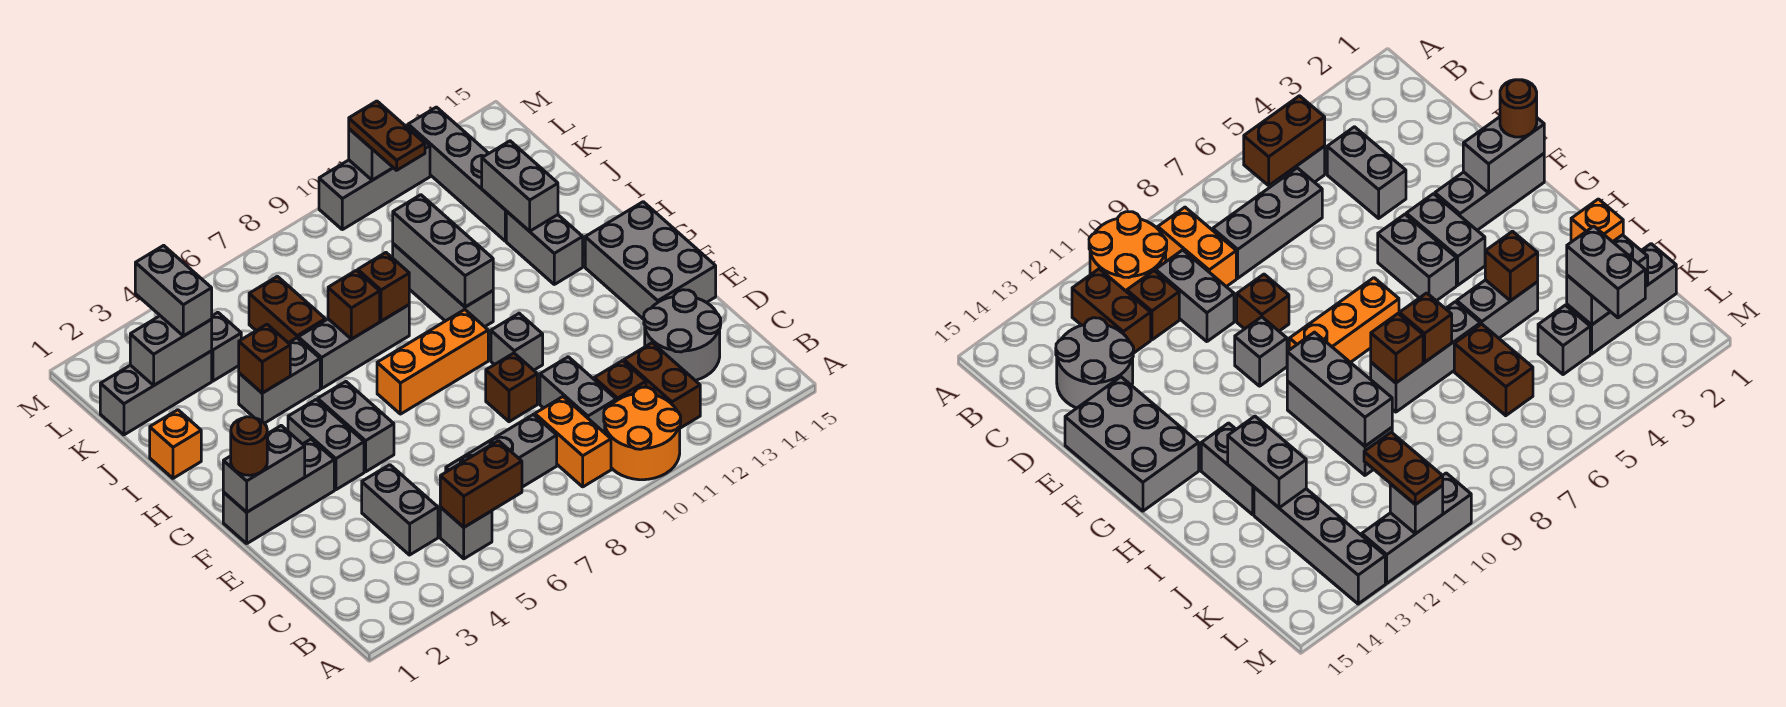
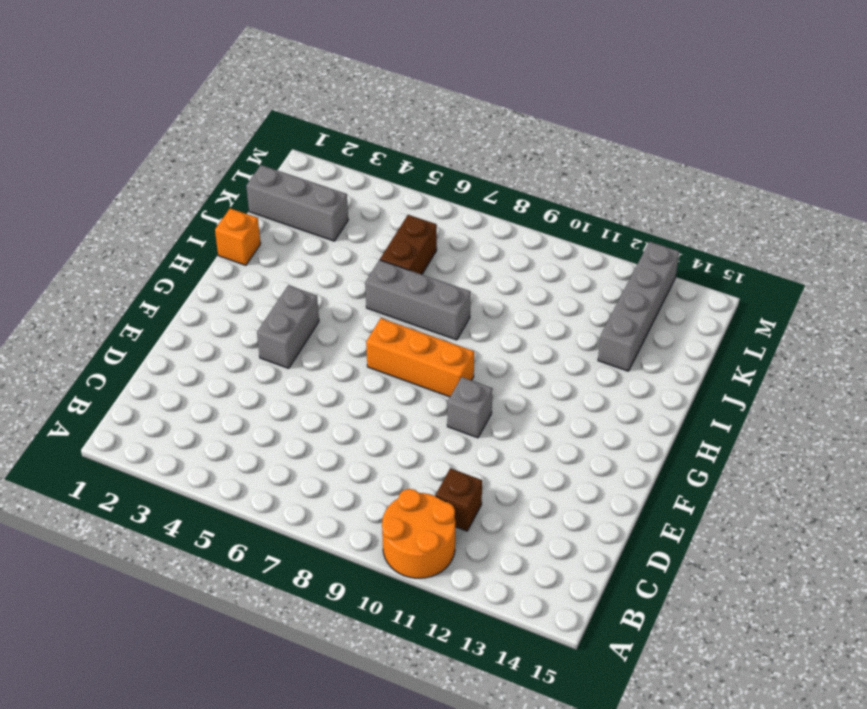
none -> grey 1x1 brick [440,507,492,559]
none -> orange 1x2 brick [535,397,611,487]
none -> brown 1x2 brick [624,343,700,428]
none -> grey 1x2 brick [362,465,438,555]

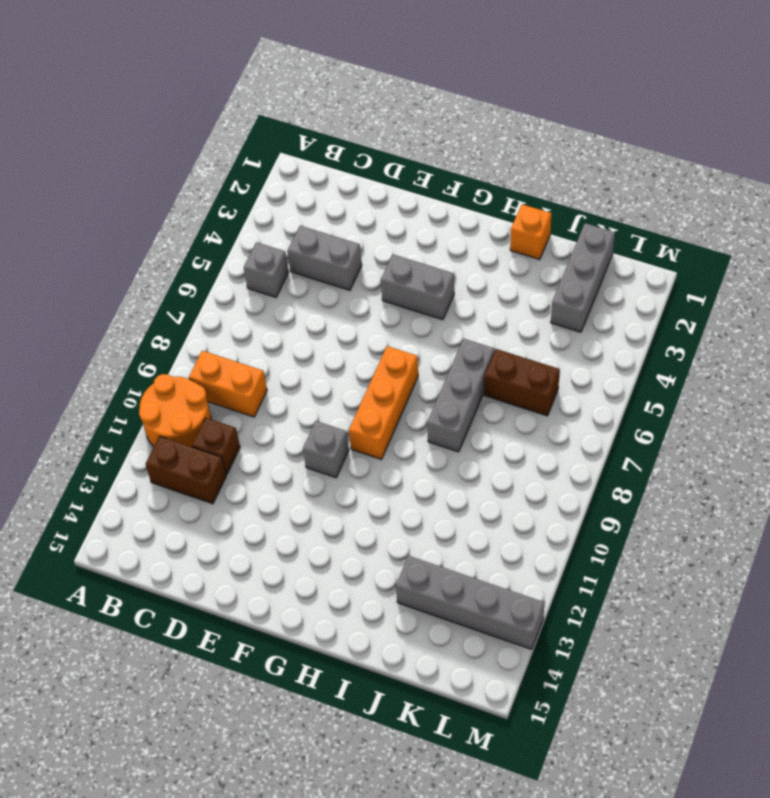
none -> grey 1x3 brick [446,414,557,487]
none -> grey 1x2 brick [540,357,616,433]
none -> grey 2x2 round brick [644,290,721,380]
none -> brown 1x1 brick [486,353,537,422]

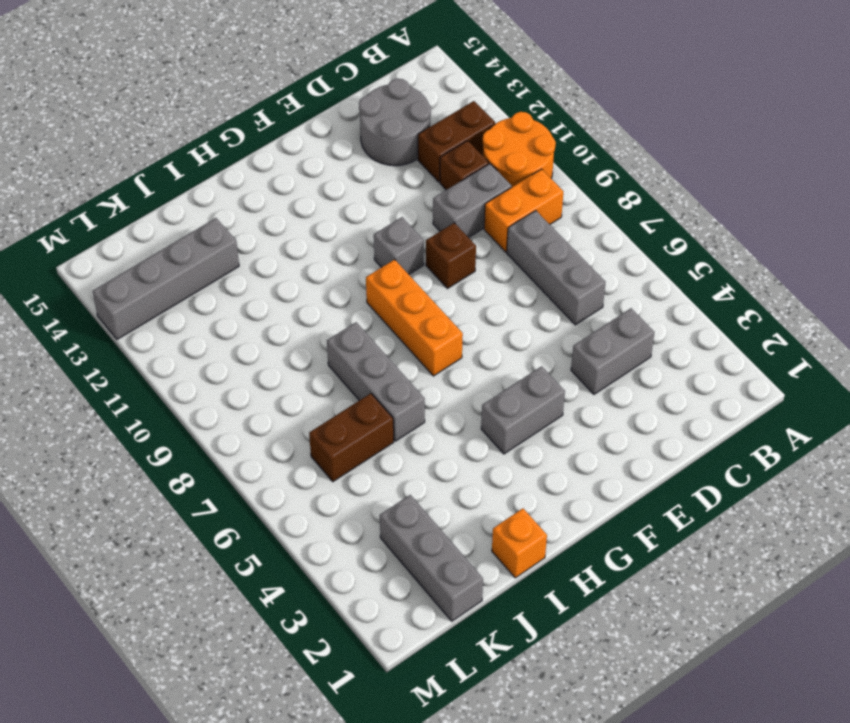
none -> grey 1x1 brick [440,507,492,559]
none -> grey 2x3 brick [585,202,716,319]
none -> grey 1x3 brick [223,439,334,543]
none -> grey 1x2 brick [318,382,394,472]

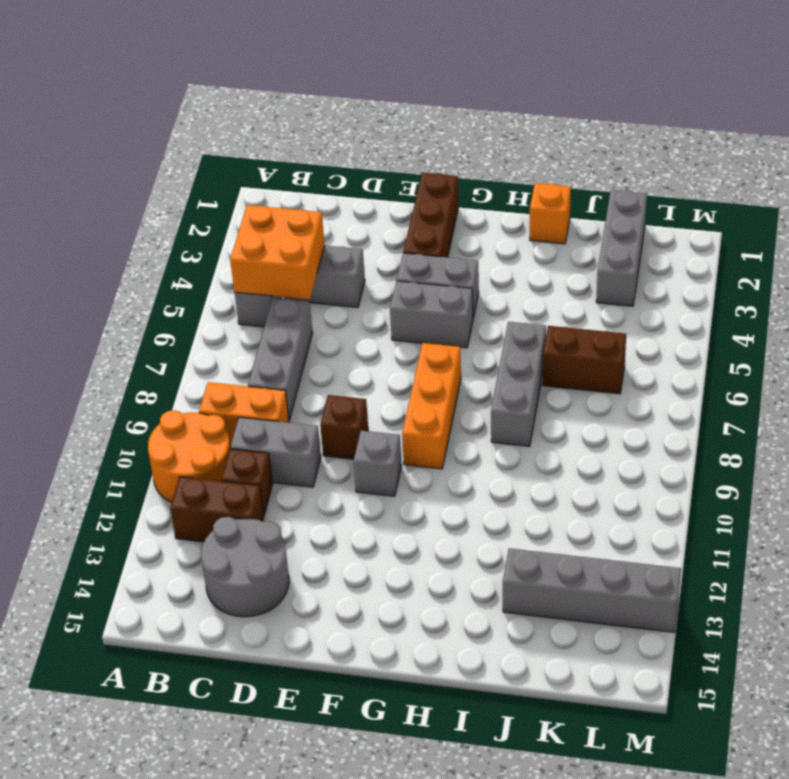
orange 2x2 brick [230,205,325,300] -> brown 1x2 brick [440,441,522,527]
brown 1x3 brick [403,173,458,257] -> grey 1x3 brick [223,439,334,543]
none -> grey 2x3 brick [585,202,716,319]
none -> grey 1x3 brick [393,244,493,327]
none -> grey 1x2 brick [506,211,583,284]
none -> grey 1x2 brick [239,338,320,423]

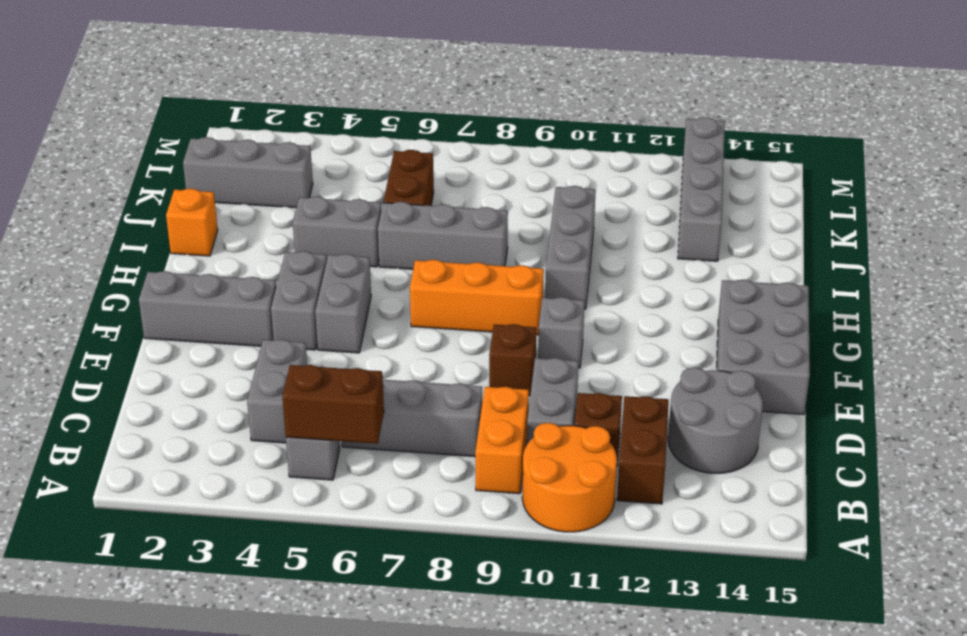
none -> grey 1x2 brick [506,211,583,284]
none -> grey 1x1 brick [211,312,241,381]
none -> grey 1x3 brick [319,125,430,230]
none -> grey 1x2 brick [223,426,305,512]

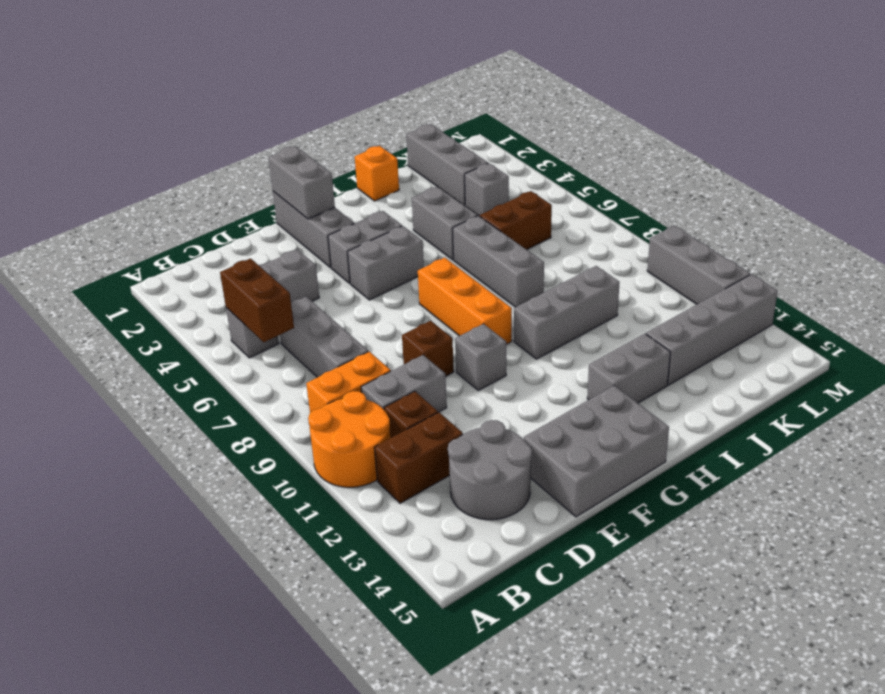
none -> grey 1x3 brick [393,195,493,307]
none -> brown 1x1 brick [239,325,290,393]
none -> brown 1x1 brick [328,270,380,339]
none -> brown 1x1 brick [358,253,409,321]

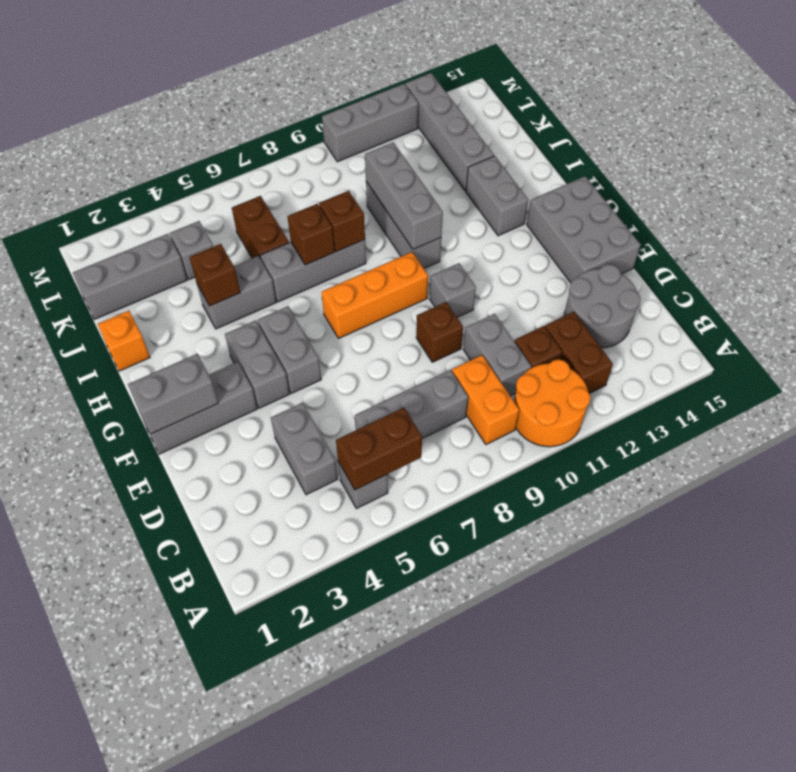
none -> grey 1x2 brick [482,141,558,231]
none -> grey 1x2 brick [130,316,212,385]
none -> grey 1x1 brick [349,129,393,180]
none -> brown 1x1 round brick [231,417,267,475]

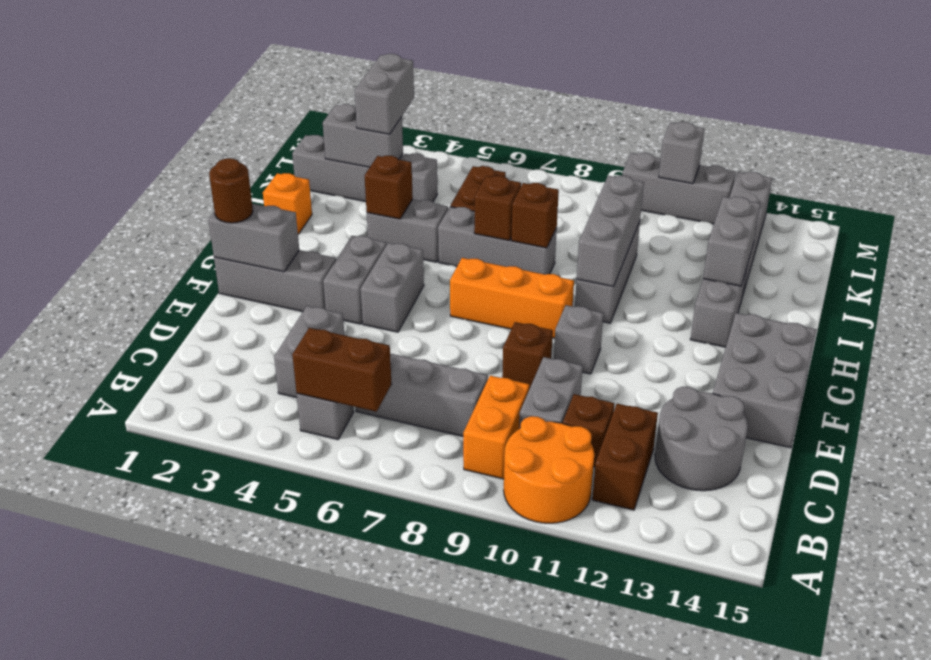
none -> brown 1x2 plate [349,101,425,170]

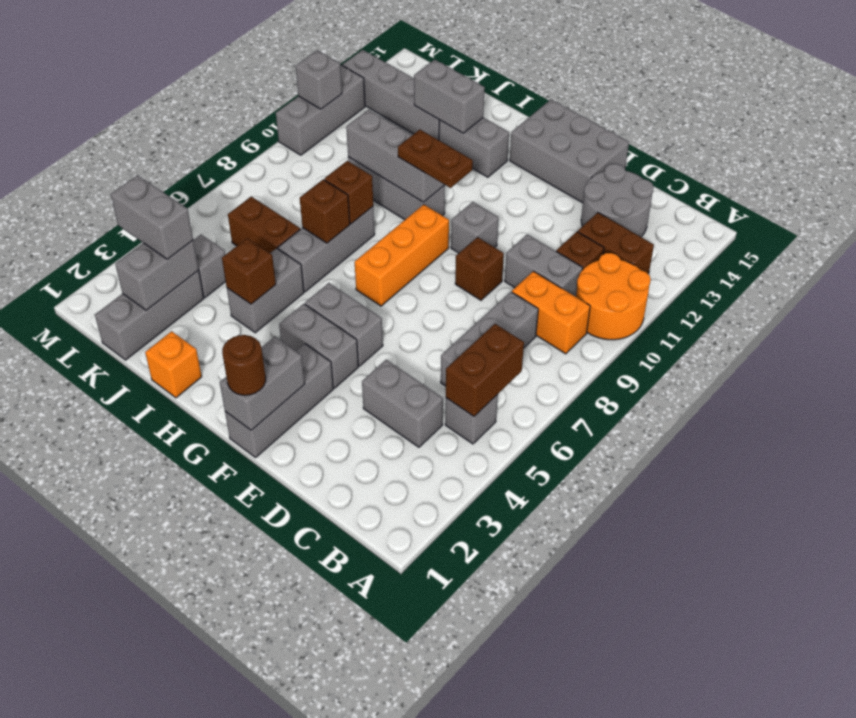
brown 1x2 plate [398,130,473,188] -> brown 1x2 plate moved to [349,101,425,170]

